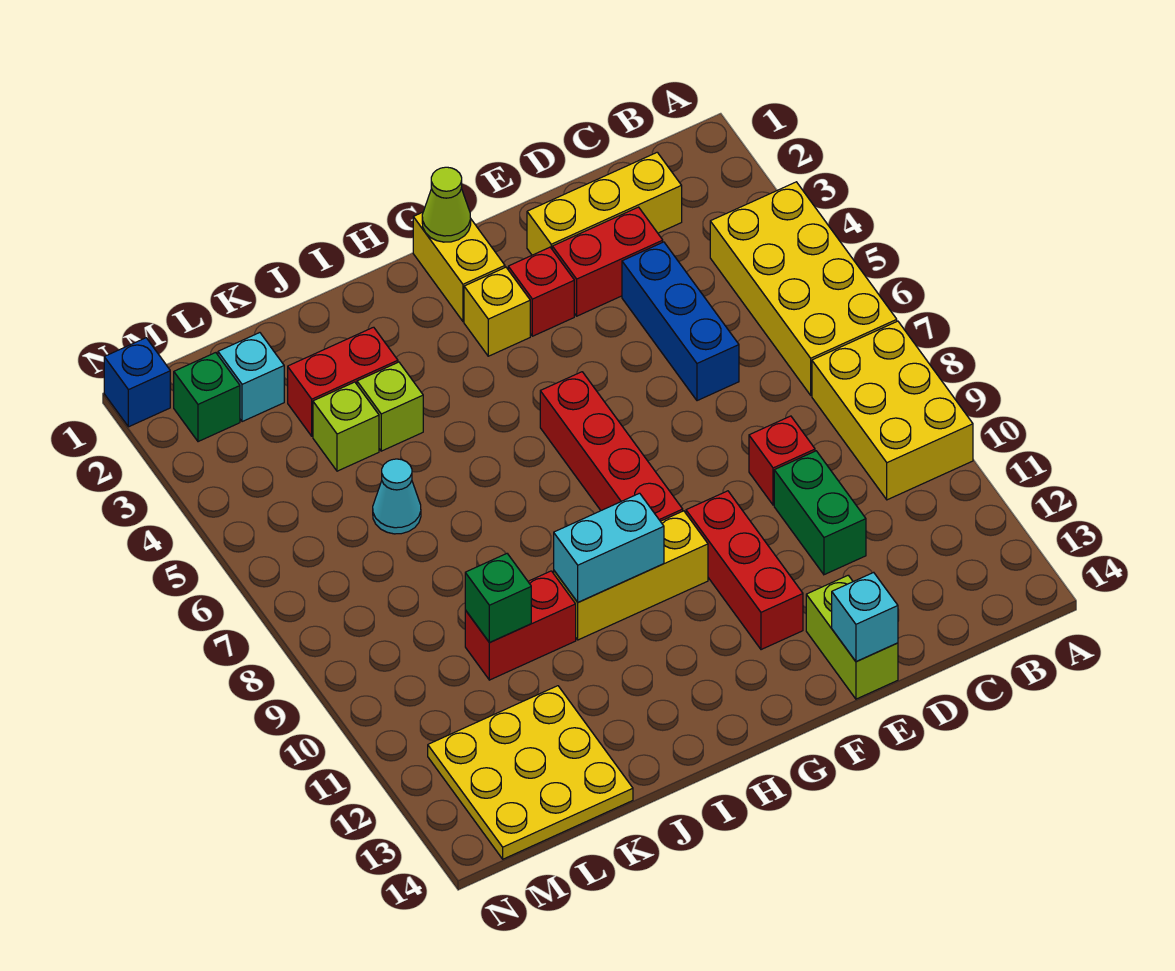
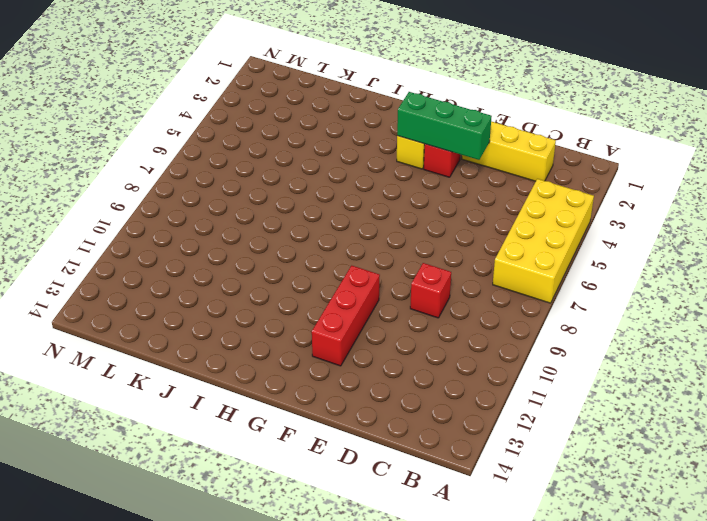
green 1x3 brick [397,92,492,160] -> none
none -> yellow 2x3 brick [812,321,973,500]
none -> red 1x2 brick [552,207,663,316]
none -> blue 1x3 brick [622,242,739,401]

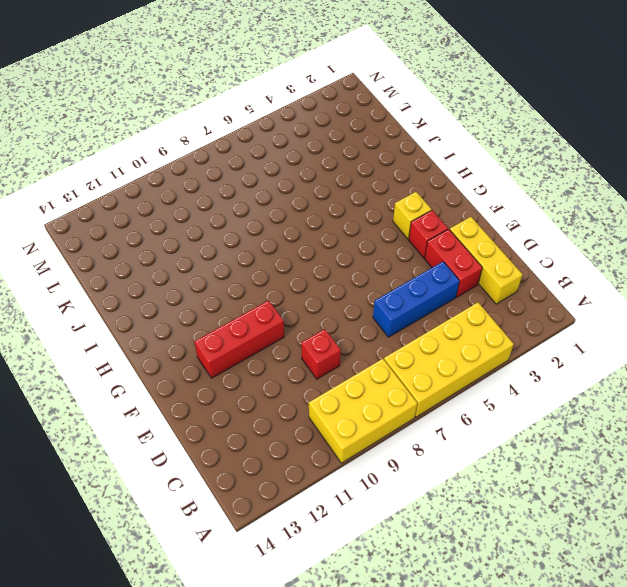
none -> green 1x2 brick [774,451,866,575]
none -> lime 1x2 brick [806,575,898,699]
none -> yellow 1x2 brick [413,212,505,321]

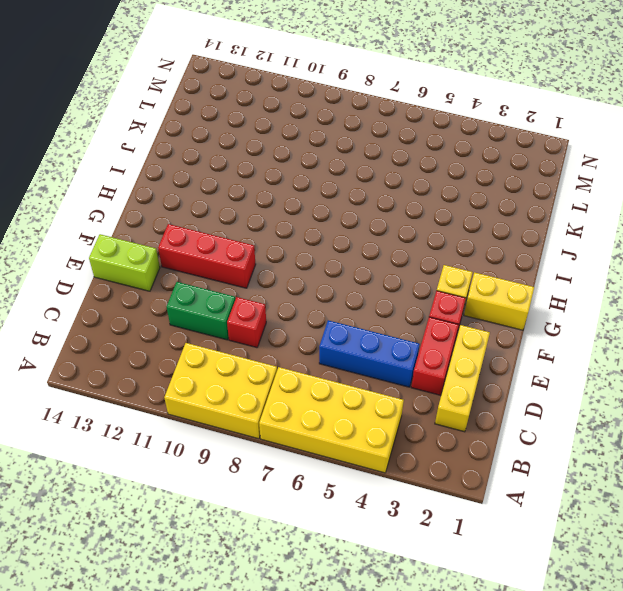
none -> red 1x4 brick [540,372,683,521]
none -> yellow 1x3 brick [554,511,708,640]
none -> red 1x2 brick [288,327,398,436]

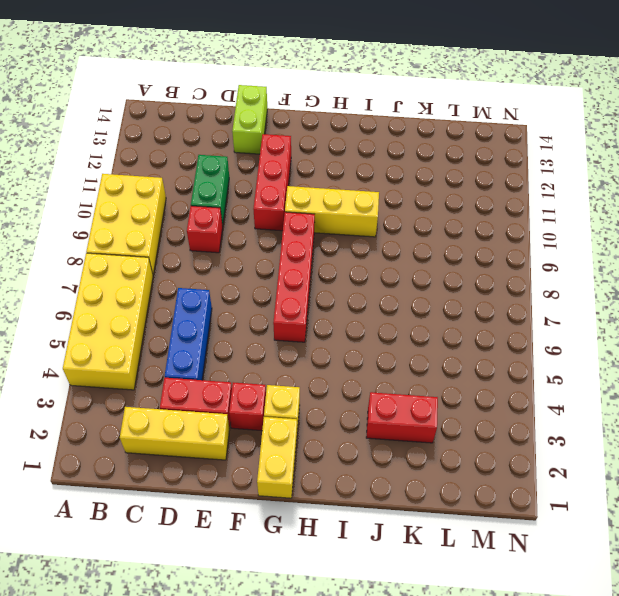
none -> lime 1x1 brick [357,362,423,451]
none -> red 1x2 brick [465,571,576,680]
none -> lime 1x1 brick [313,382,379,471]

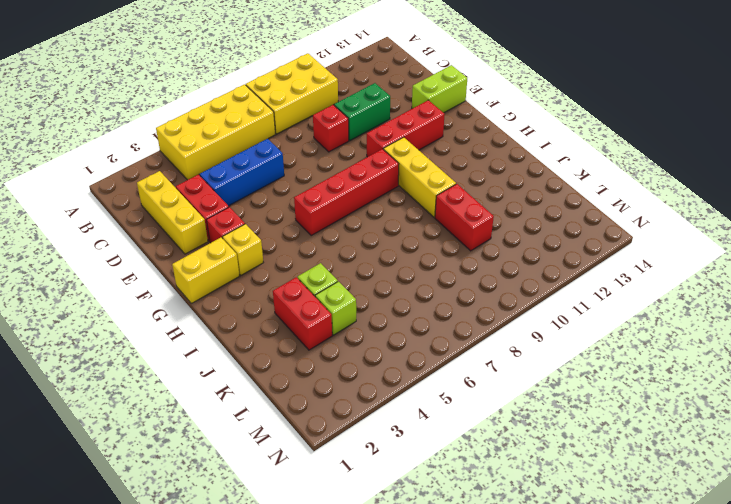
none -> cyan 1x1 cone [373,459,421,534]
none -> yellow 3x3 plate [428,686,633,859]
none -> cyan 1x1 brick [218,333,284,422]

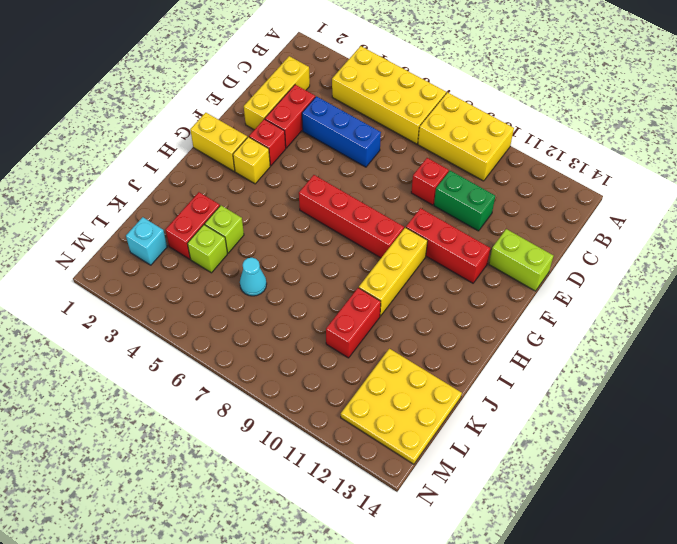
none -> green 1x1 brick [174,353,240,442]
none -> blue 1x1 brick [104,338,170,427]
none -> cyan 1x1 brick [832,572,898,661]

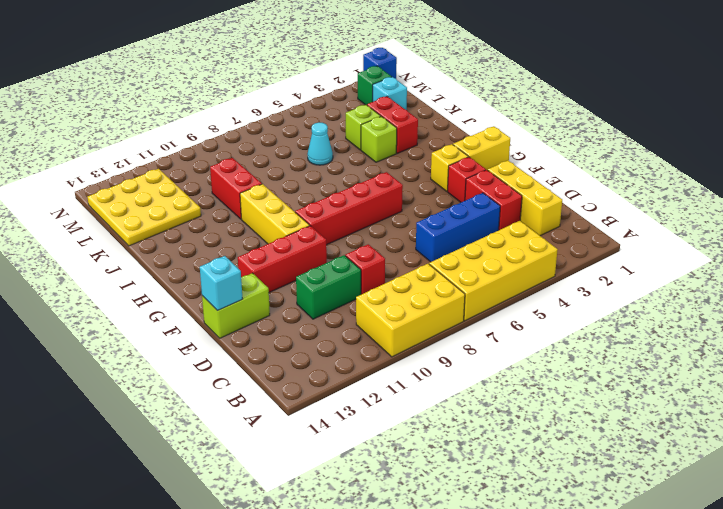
none -> lime 1x1 cone [422,167,471,242]
none -> cyan 1x2 brick [554,493,664,602]
none -> green 1x1 brick [465,554,531,643]

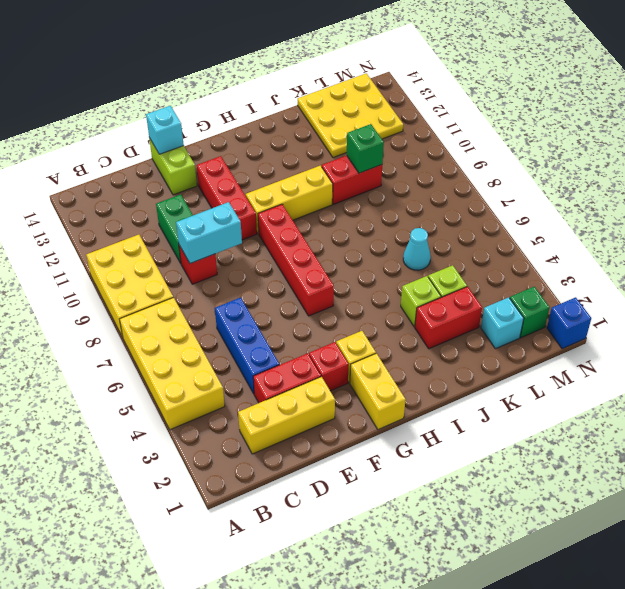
cyan 1x2 brick [176,202,242,263] -> cyan 1x2 brick moved to [554,493,664,602]
none -> lime 1x1 cone [422,167,471,242]

